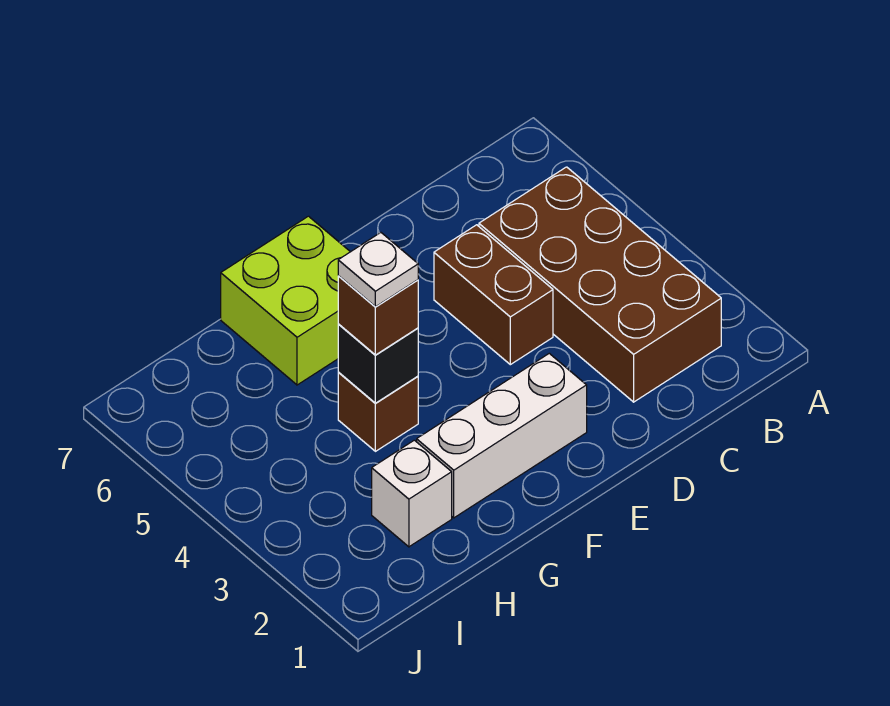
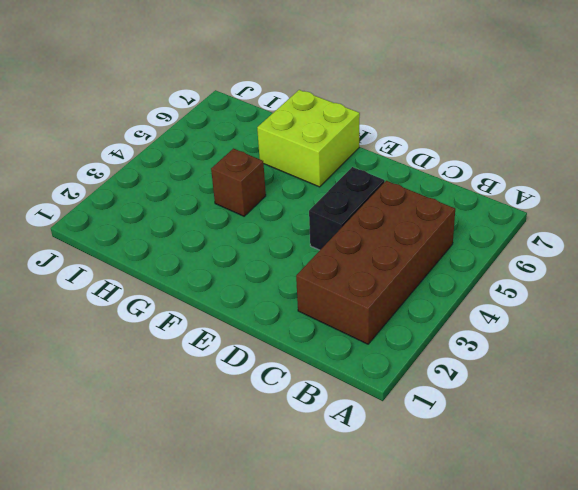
black 1x2 brick [309,167,385,250] -> brown 1x2 brick [434,225,553,365]
none -> white 1x3 brick [417,353,587,518]
none -> white 1x1 brick [372,440,452,547]

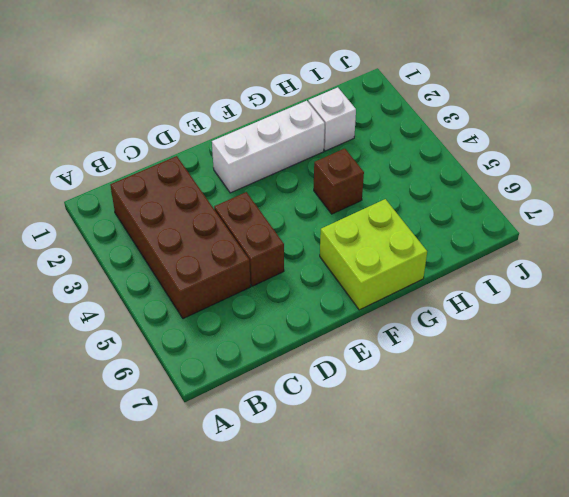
none -> black 1x1 brick [338,324,418,403]
none -> brown 1x1 brick [338,276,418,355]

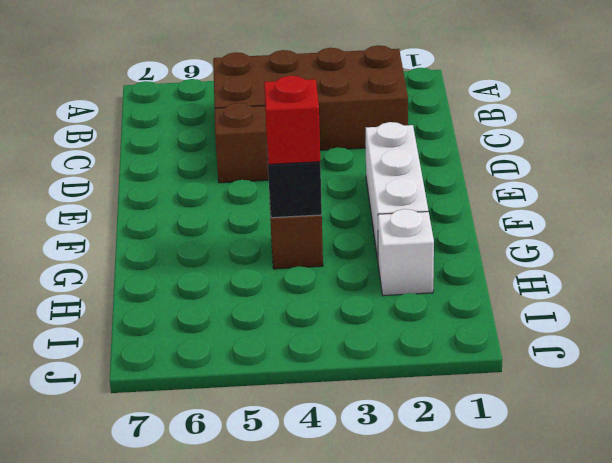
red 1x1 brick [264,76,320,164] -> brown 1x1 brick [338,276,418,355]
none -> lime 2x2 brick [221,216,350,385]
none -> white 1x1 plate [338,233,418,307]

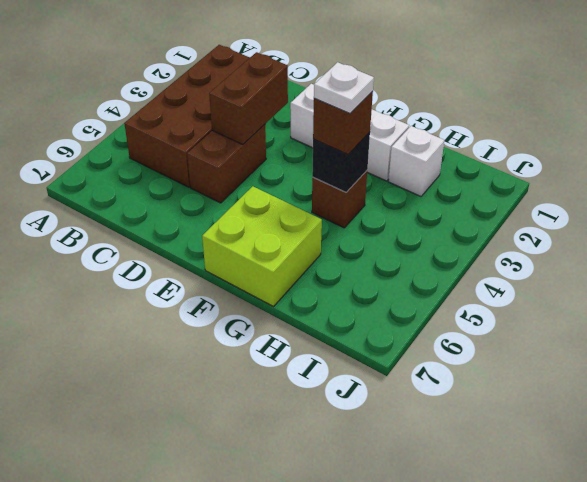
brown 1x2 brick [209,52,288,145] -> none

